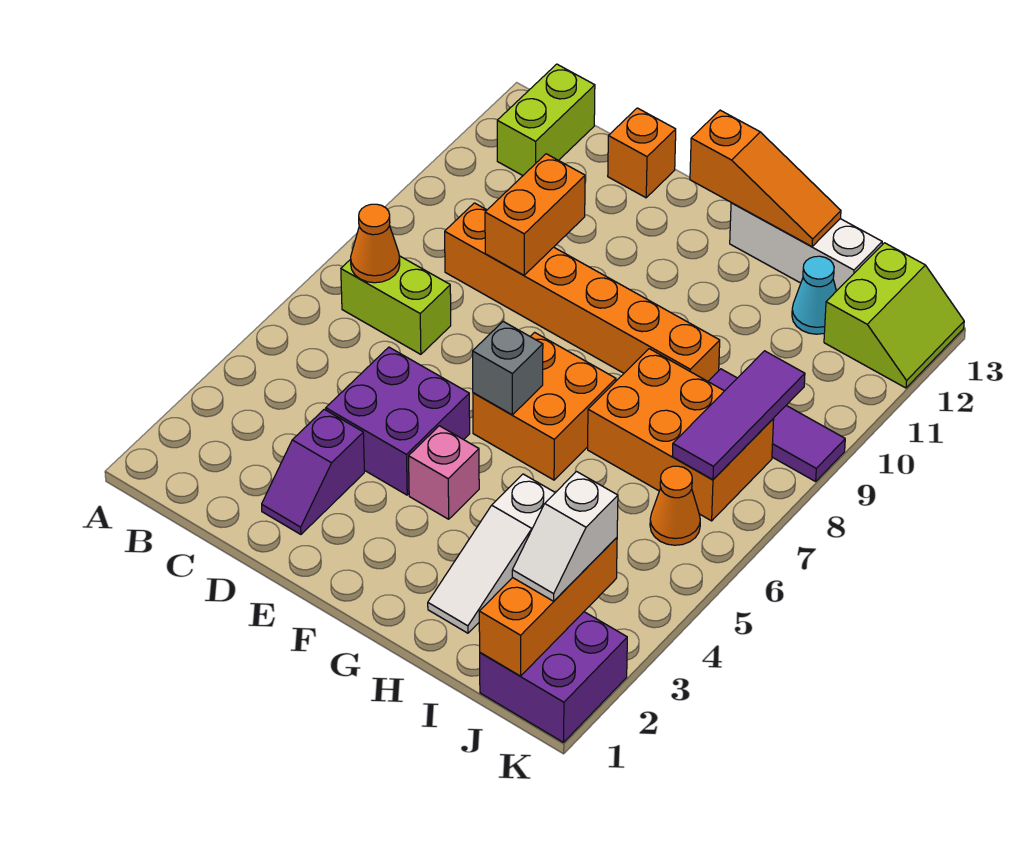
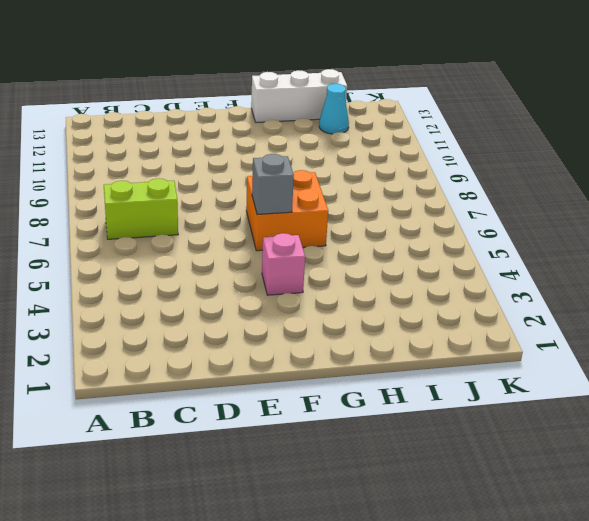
none -> lime 1x2 brick [497,64,595,175]
none -> orange 1x6 brick [445,203,720,381]
none -> purple 1x2 slope [262,409,364,534]

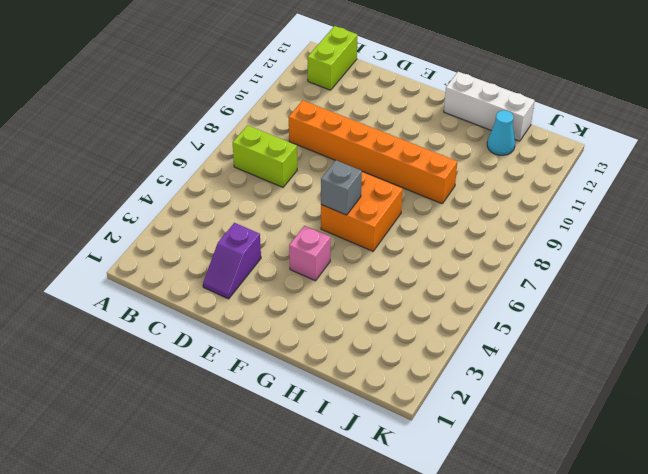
none -> purple 2x2 brick [326,347,470,495]
none -> orange 1x1 brick [608,108,676,198]
none -> white 1x3 slope [428,474,555,633]

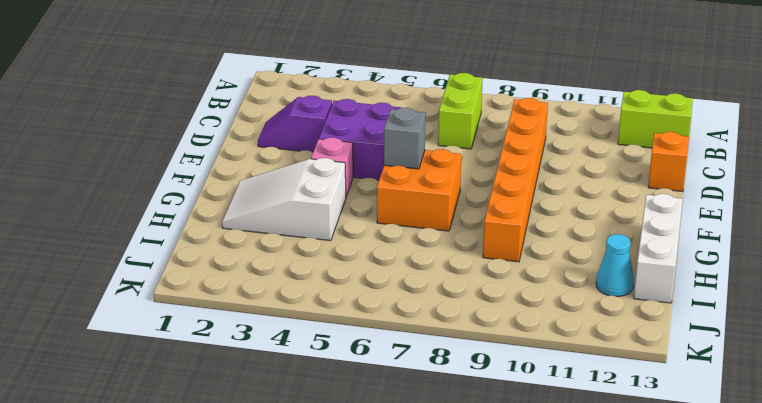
white 2x3 slope [222,158,346,241] -> white 1x3 slope [428,474,555,633]
none -> orange 2x3 brick [588,349,774,521]
none -> purple 1x3 tile [708,369,845,481]
none -> purple 2x2 brick [480,612,627,742]

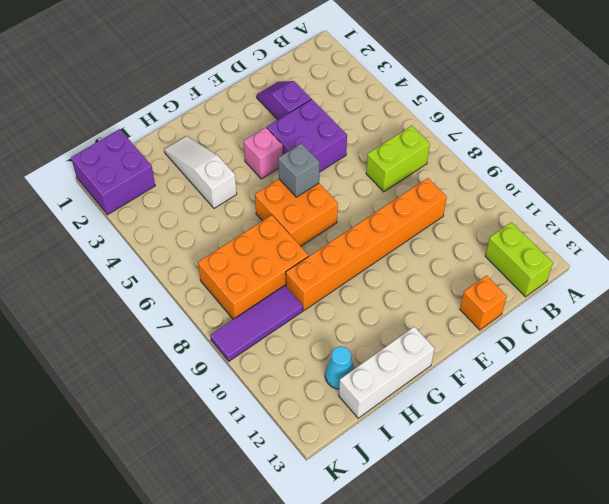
none -> orange 1x1 cone [650,466,700,545]
none -> lime 2x2 slope [824,243,964,388]
none -> orange 1x1 cone [351,204,400,283]

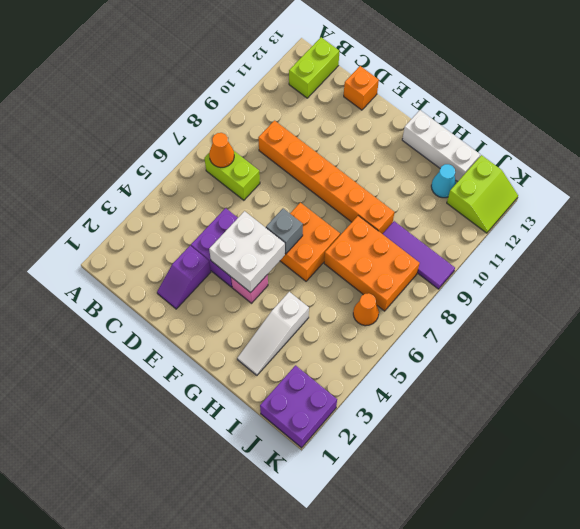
white 2x2 brick [209,211,285,293] -> none
none -> orange 1x2 brick [485,154,585,275]
none -> orange 1x3 slope [690,110,841,246]
none -> orange 1x3 brick [479,538,617,676]

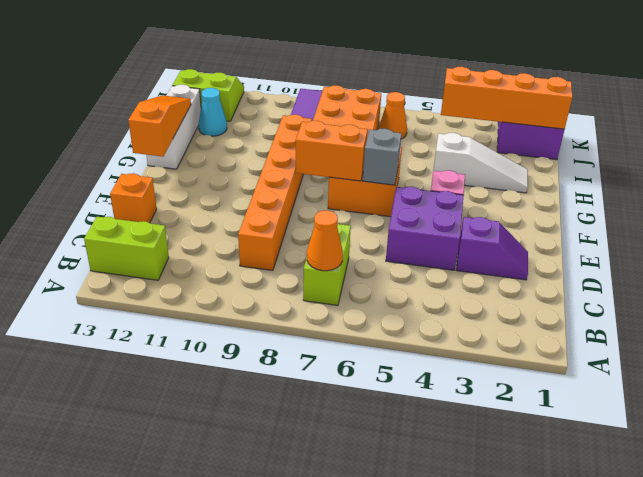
orange 1x2 brick [296,121,368,181] -> orange 1x2 brick moved to [485,154,585,275]
orange 1x4 brick [441,67,572,129] -> orange 1x3 brick [479,538,617,676]
none -> purple 1x3 tile [672,351,805,480]
none -> white 1x2 slope [512,472,618,601]

